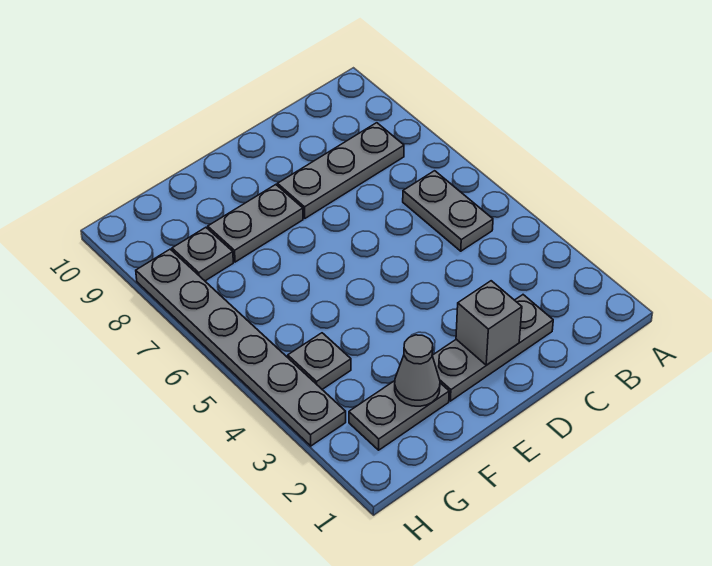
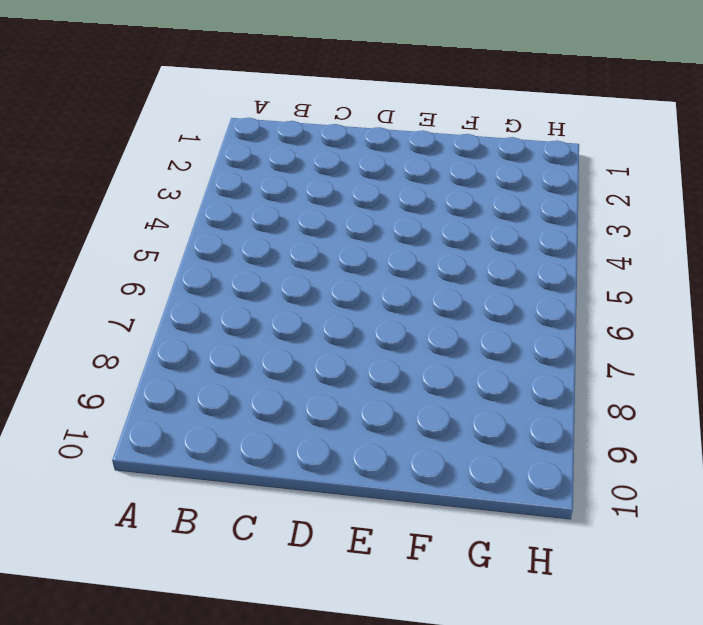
none -> grey 1x2 plate [403,171,493,251]
none -> grey 1x3 plate [278,123,404,218]

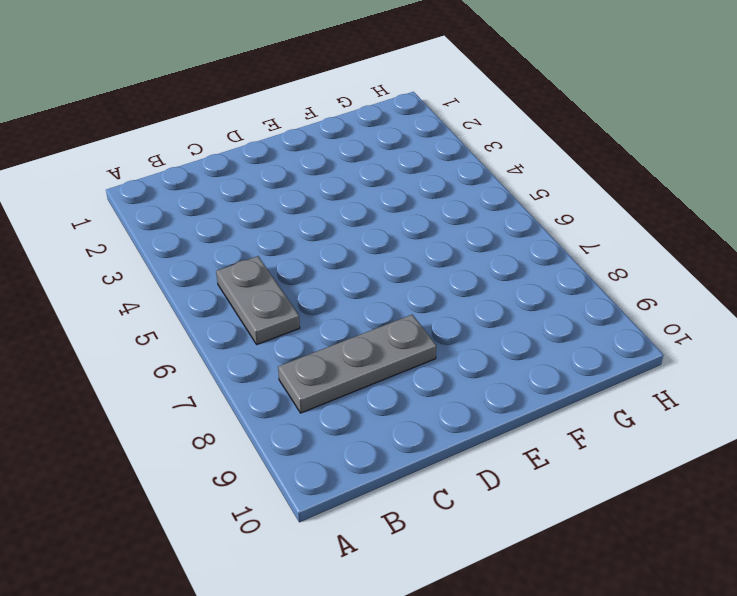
none -> grey 1x3 plate [432,295,553,401]
none -> grey 1x2 plate [208,185,303,262]

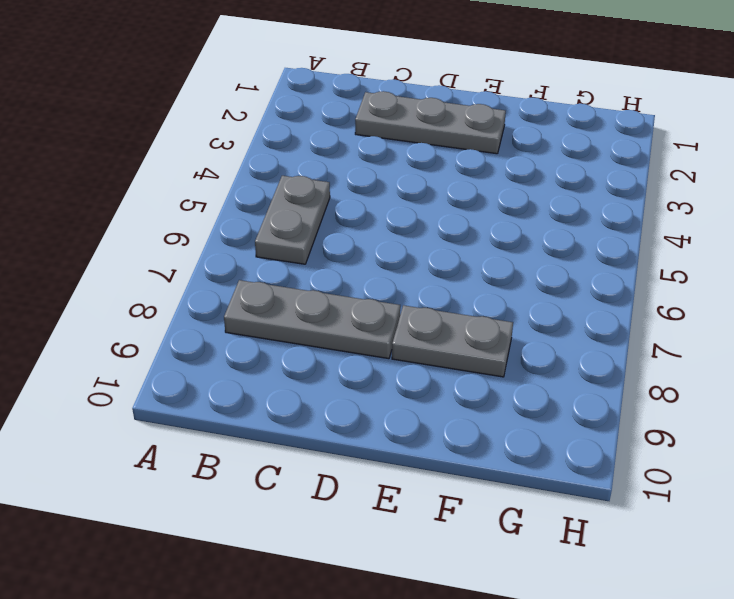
none -> grey 1x2 plate [349,381,449,450]
none -> grey 1x1 plate [288,333,351,389]

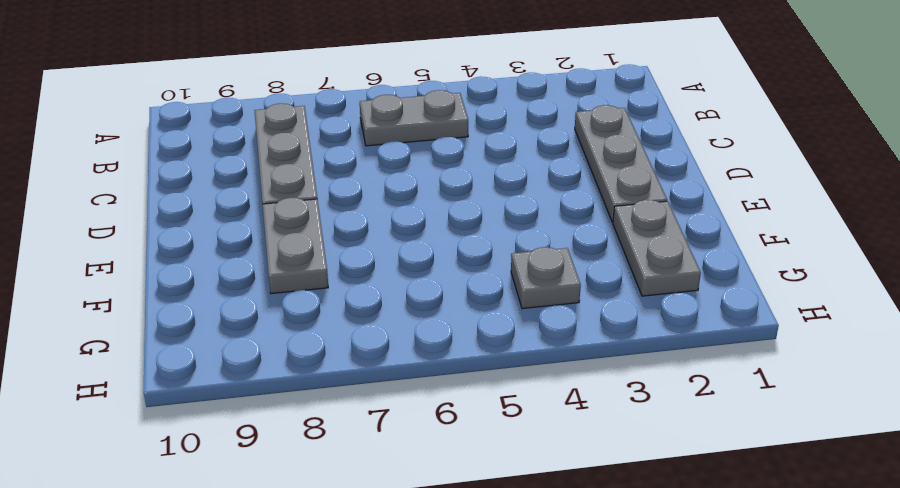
none -> grey 1x1 plate [172,227,233,281]
none -> grey 1x6 plate [136,249,346,446]

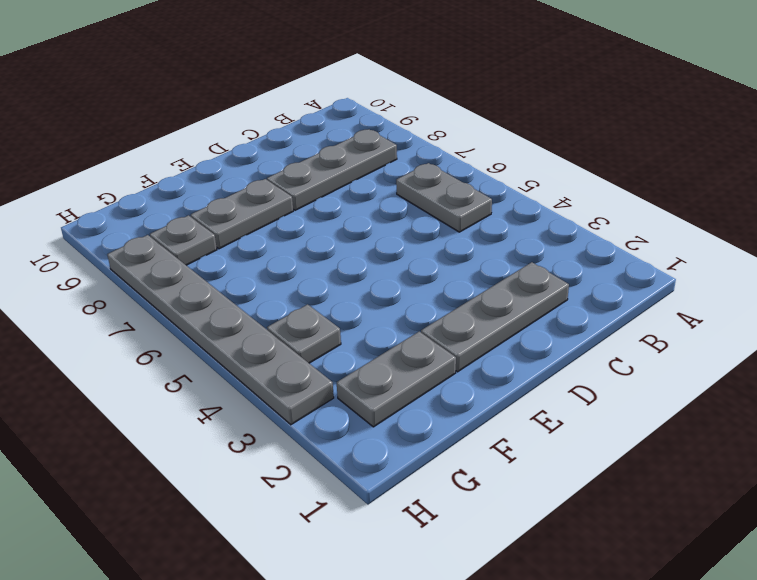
none -> grey 1x1 brick [456,281,522,365]
none -> grey 1x1 cone [395,335,440,406]

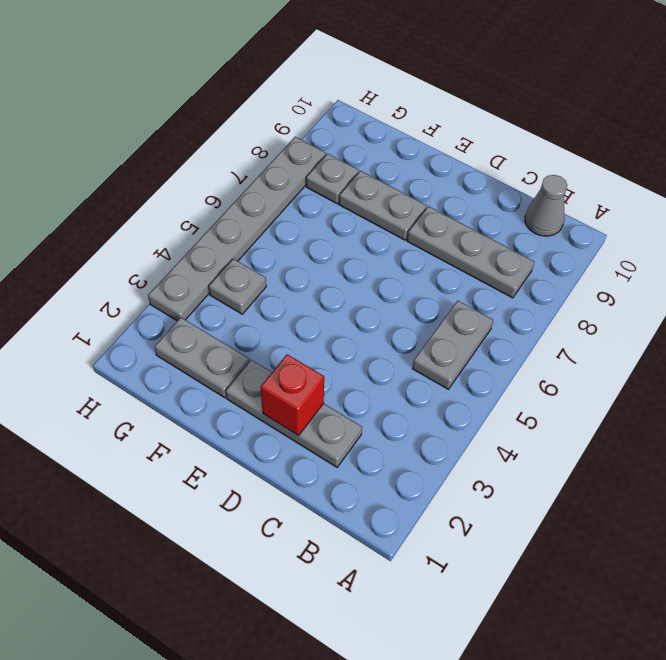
grey 1x1 cone [525,175,567,236] -> grey 1x1 cone moved to [395,335,440,406]
red 1x1 brick [260,354,324,435] -> grey 1x1 brick [456,281,522,365]

